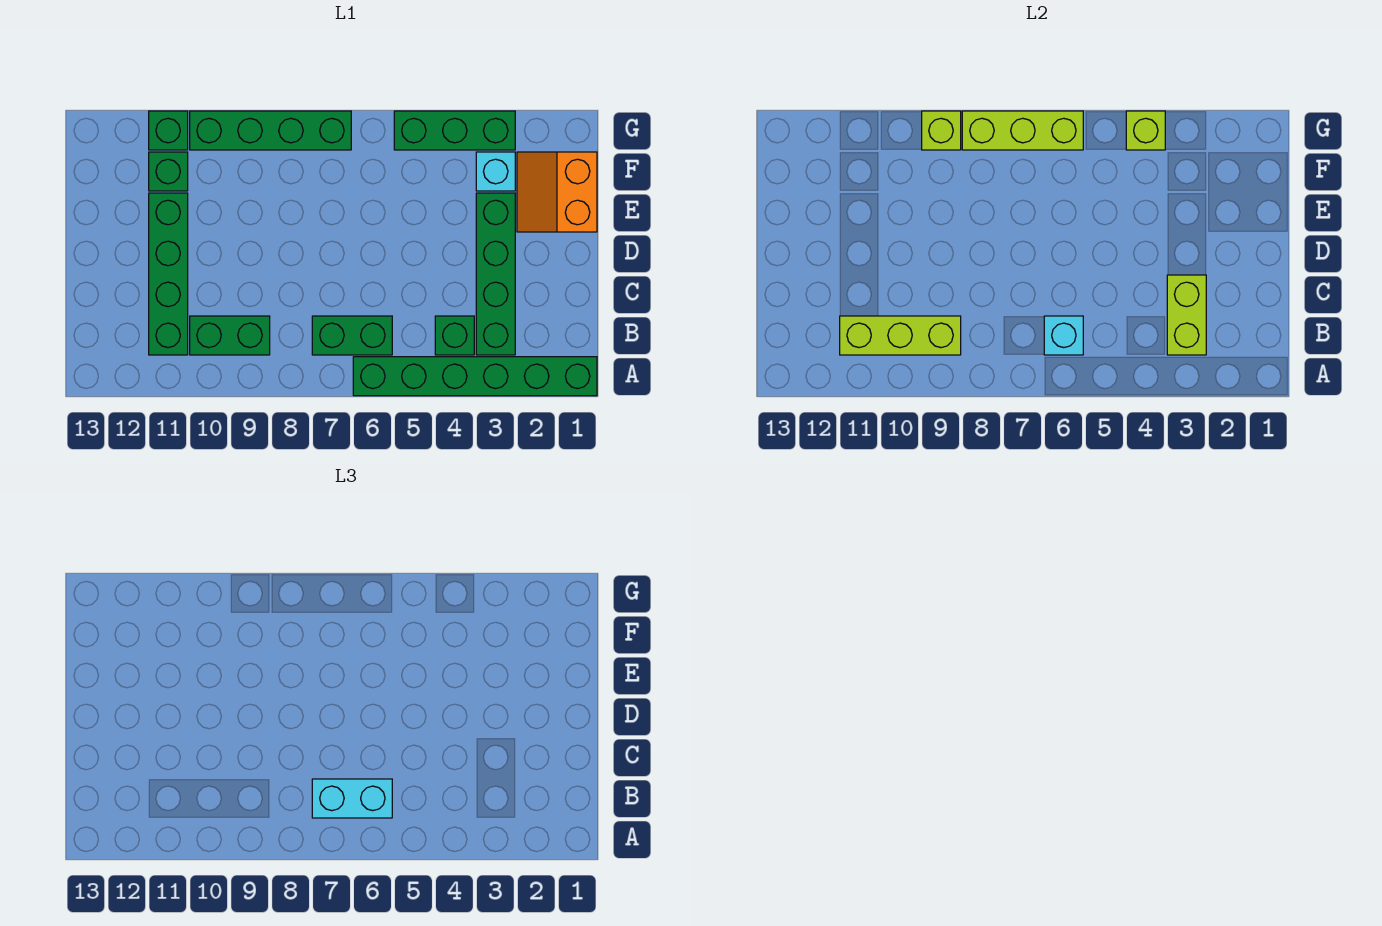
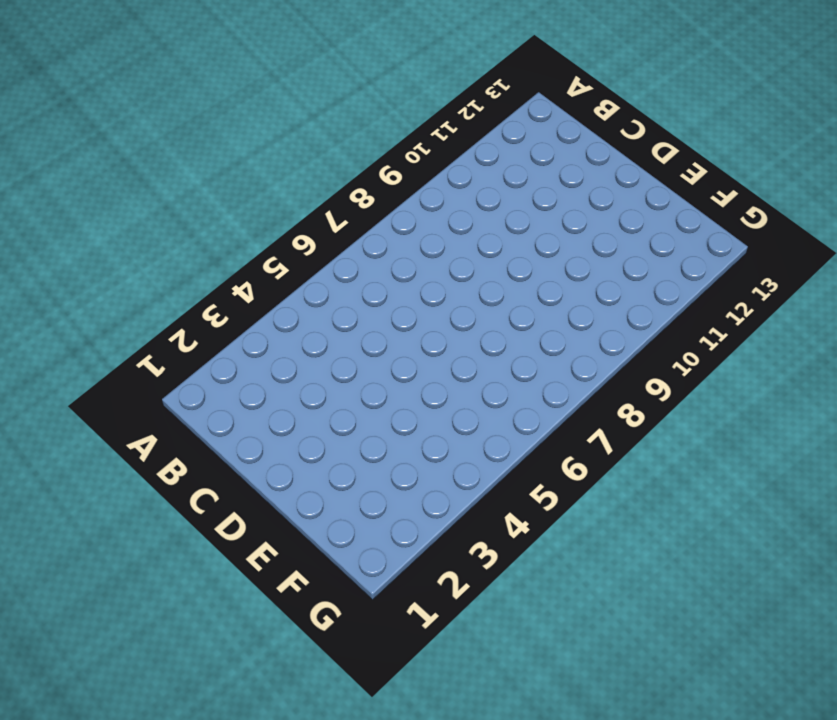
none -> green 1x6 brick [353,357,597,396]
none -> green 1x4 brick [476,193,515,355]
none -> green 1x1 brick [435,316,474,355]

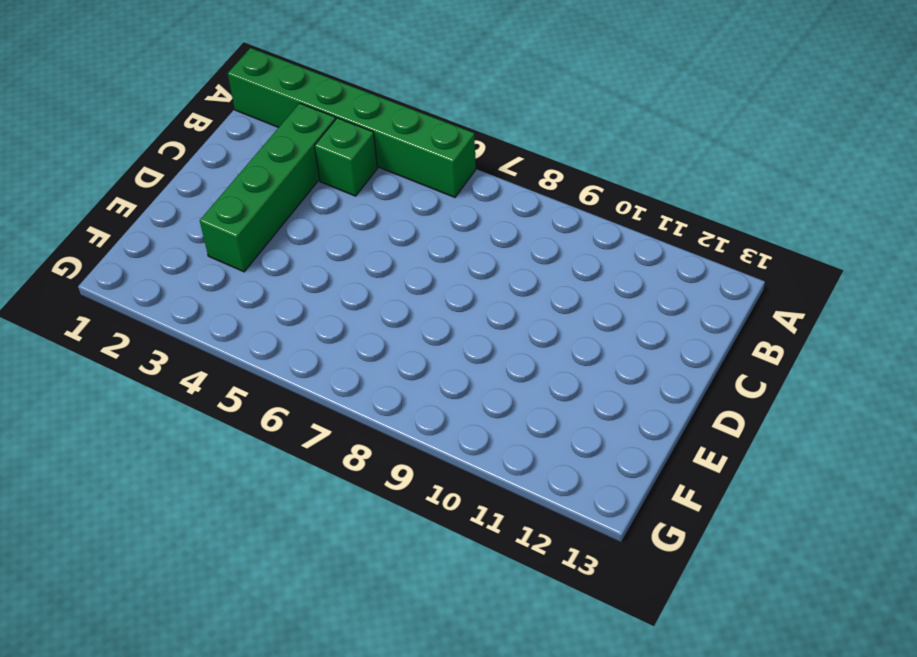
none -> green 1x2 brick [312,316,392,355]
none -> green 1x2 brick [190,316,270,355]
none -> green 1x4 brick [149,193,188,355]

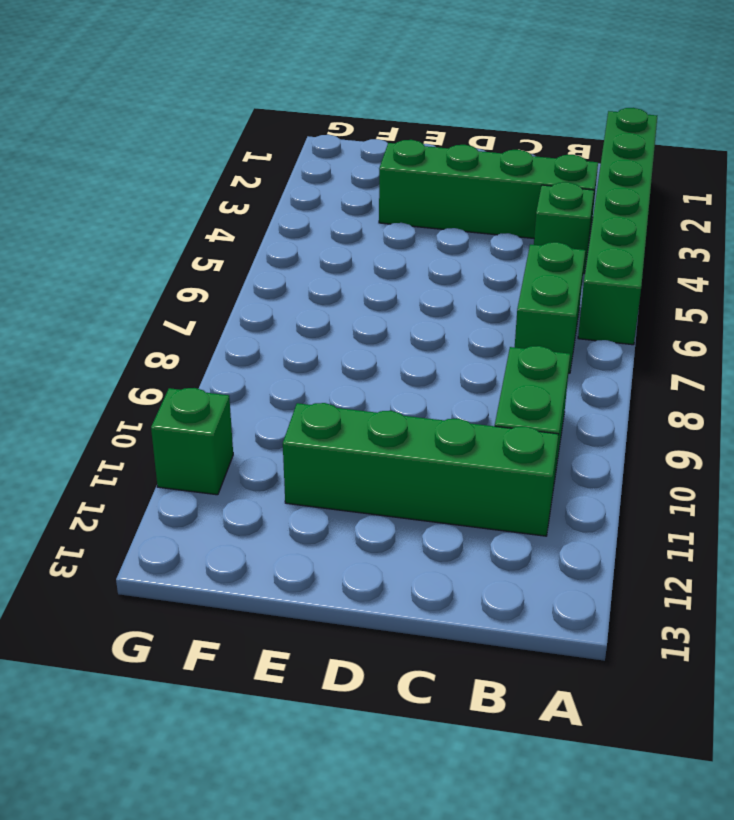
none -> orange 2x2 slope [517,152,597,232]
none -> cyan 1x1 brick [476,152,515,191]
none -> green 1x1 brick [149,152,188,191]

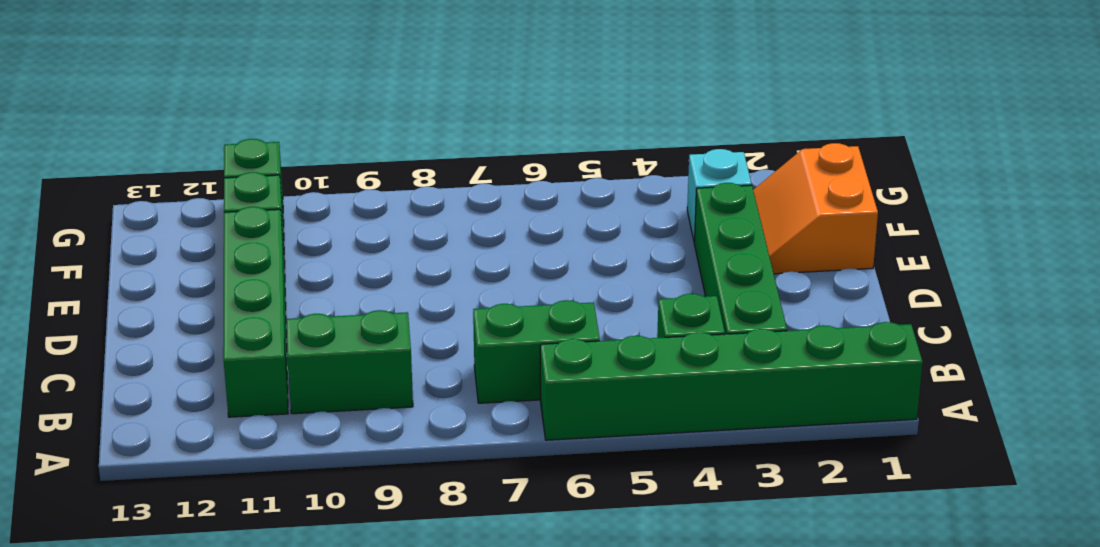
none -> green 1x3 brick [394,111,515,150]
none -> green 1x4 brick [190,111,351,150]
none -> lime 1x2 brick [1167,275,1206,355]

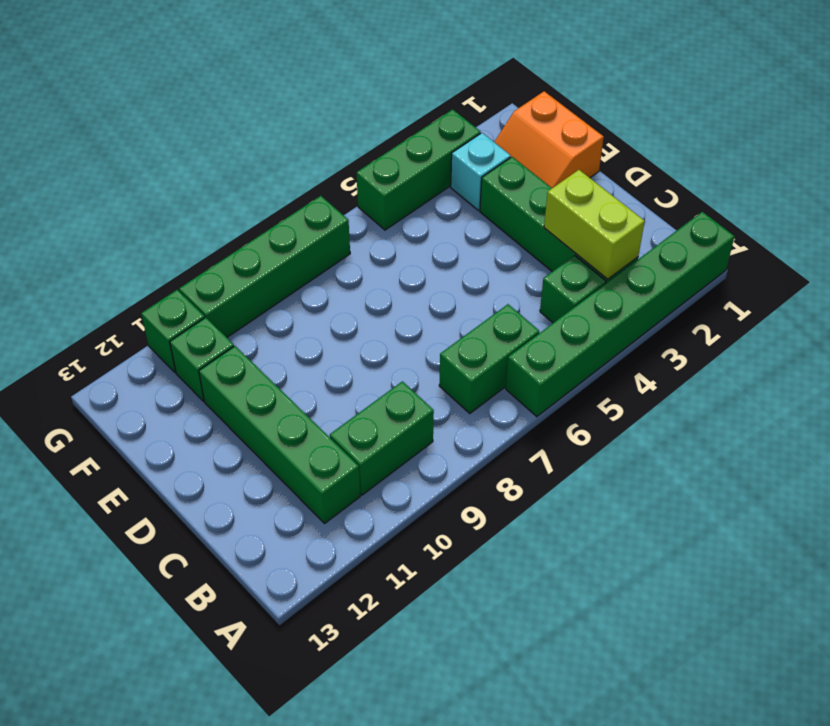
none -> cyan 1x1 brick [1044,316,1083,355]
none -> lime 1x3 brick [840,316,961,355]
none -> lime 1x1 brick [1126,111,1165,150]

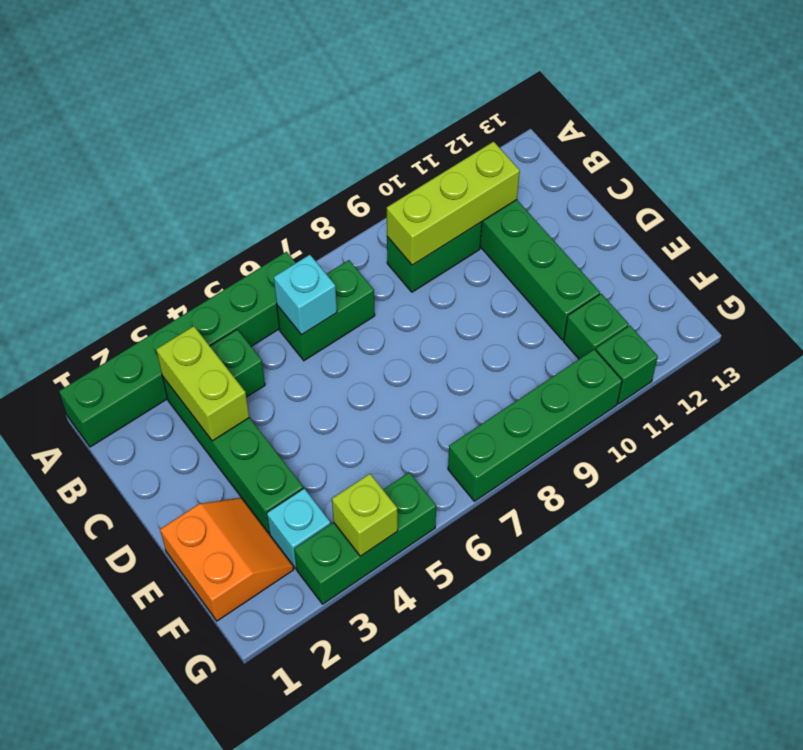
none -> lime 1x3 brick [962,111,1083,150]
none -> lime 1x1 brick [922,111,961,150]
none -> cyan 1x2 brick [312,779,392,818]

